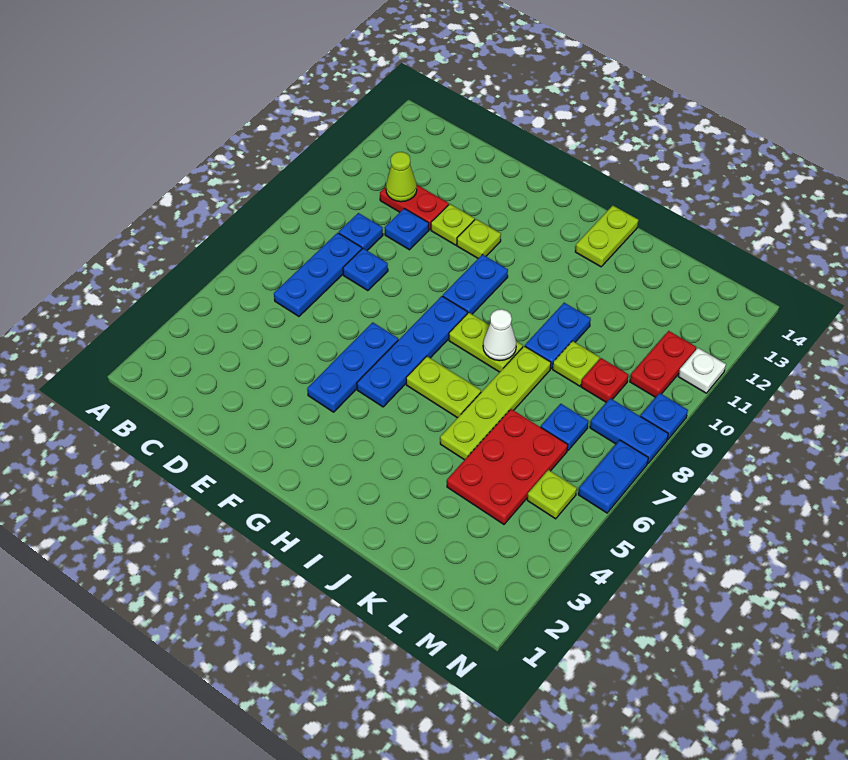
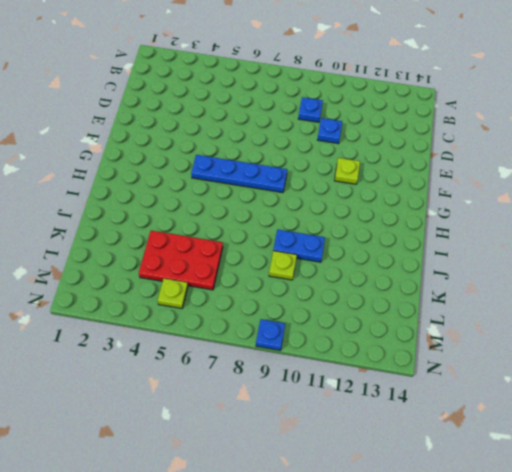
none -> blue 1x3 plate [274,233,362,316]
none -> red 1x2 plate [380,185,449,230]
none -> blue 1x1 plate [343,248,388,291]

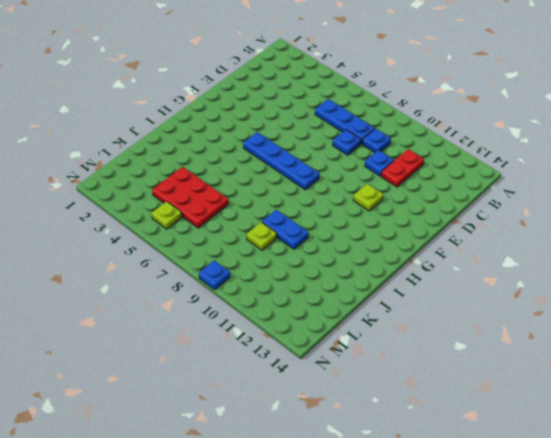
none -> lime 1x1 plate [431,204,475,245]
none -> blue 1x3 plate [307,322,398,412]
none -> blue 1x2 plate [443,255,508,314]

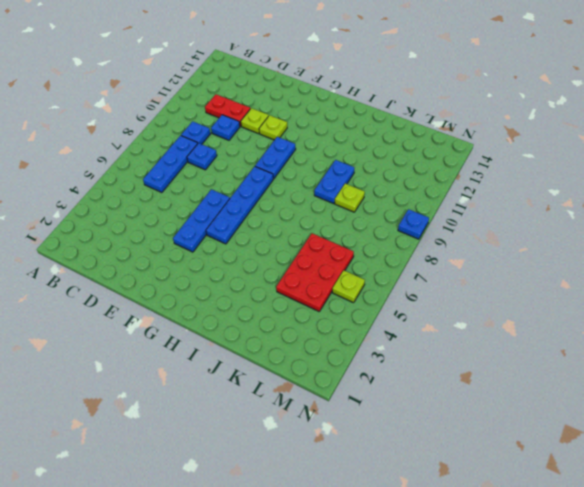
none -> lime 1x2 plate [406,356,481,418]
none -> lime 1x2 plate [449,313,523,372]
none -> lime 1x2 plate [575,205,638,267]

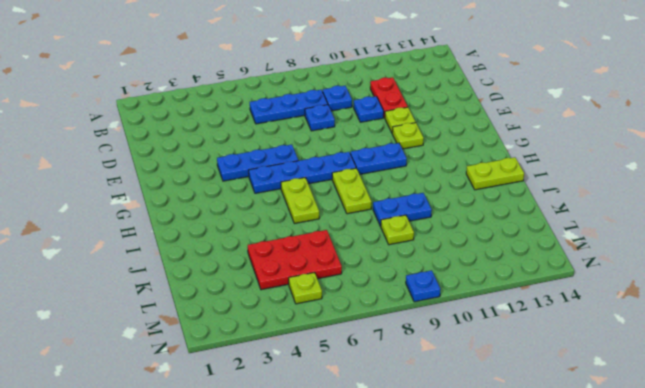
none -> lime 1x4 plate [440,346,551,460]
none -> blue 1x1 plate [541,404,588,451]
none -> red 1x1 plate [581,358,629,402]

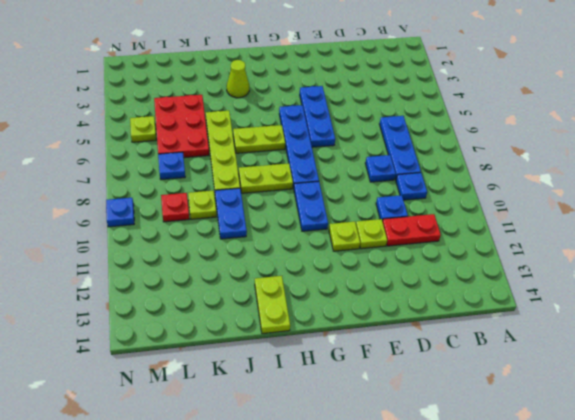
lime 1x1 cone [227,60,249,98] -> lime 1x1 cone moved to [386,152,417,202]
none -> blue 1x2 plate [590,398,668,464]
none -> red 1x2 plate [630,331,696,397]
none -> blue 1x2 plate [578,440,648,513]

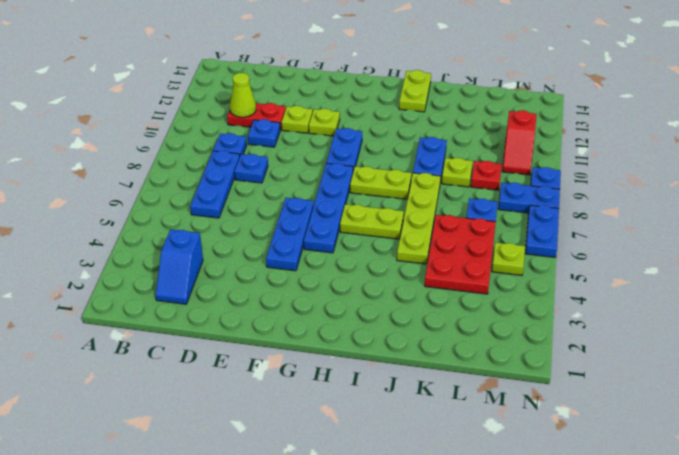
blue 1x2 slope [156,229,203,304] -> none
red 1x2 slope [502,110,536,175] -> red 1x2 plate [630,331,696,397]
none -> white 1x1 plate [678,348,726,393]
none -> white 1x1 cone [483,309,516,361]

